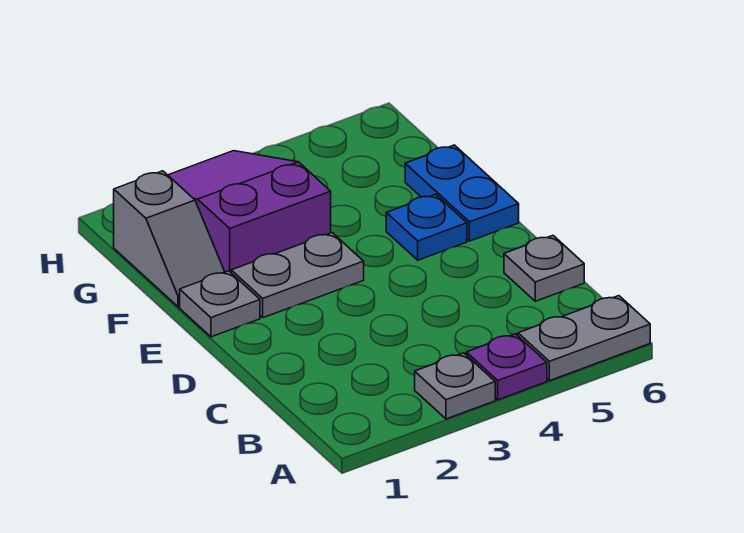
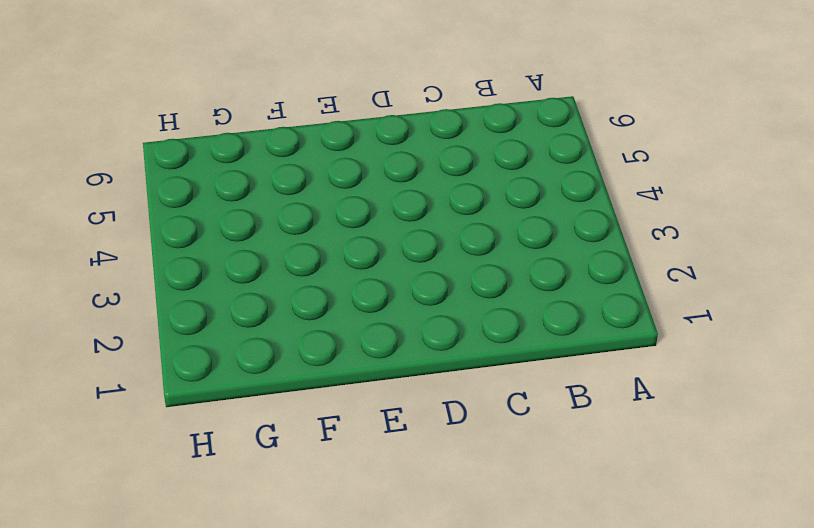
none -> grey 1x1 plate [415,353,495,419]
none -> purple 1x1 plate [466,334,547,400]

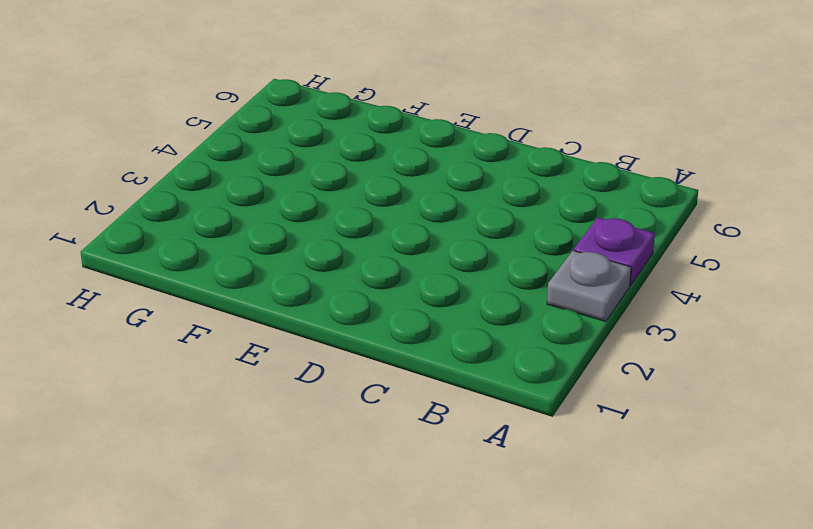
none -> grey 1x2 plate [518,296,650,381]
none -> grey 1x1 plate [504,236,584,301]

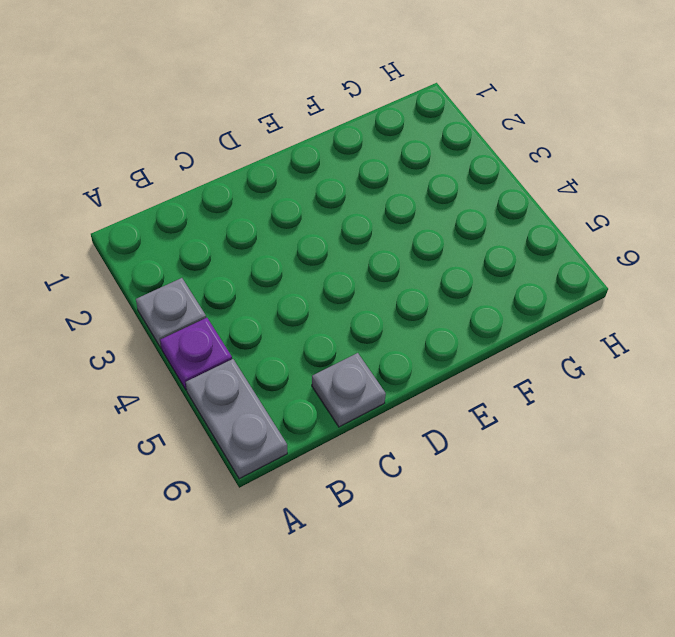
none -> grey 1x1 plate [180,271,260,337]
none -> grey 1x2 plate [231,233,364,318]

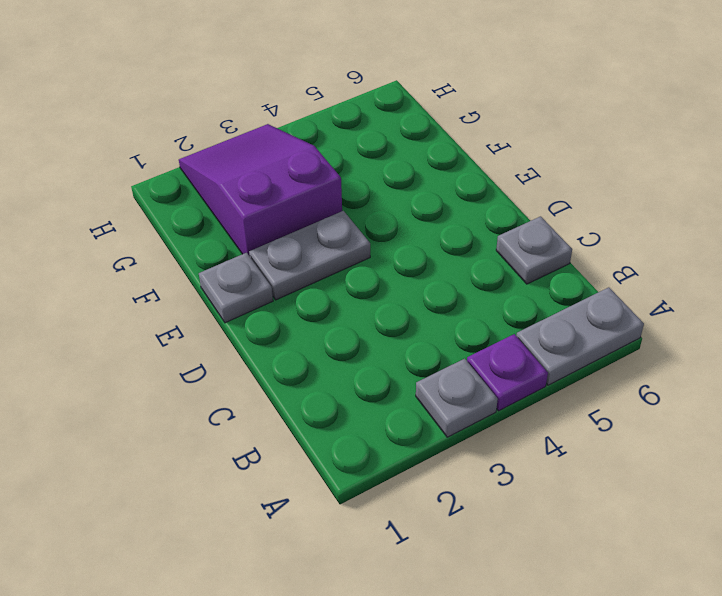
none -> blue 1x1 plate [386,194,467,260]
none -> blue 1x2 plate [405,145,519,241]

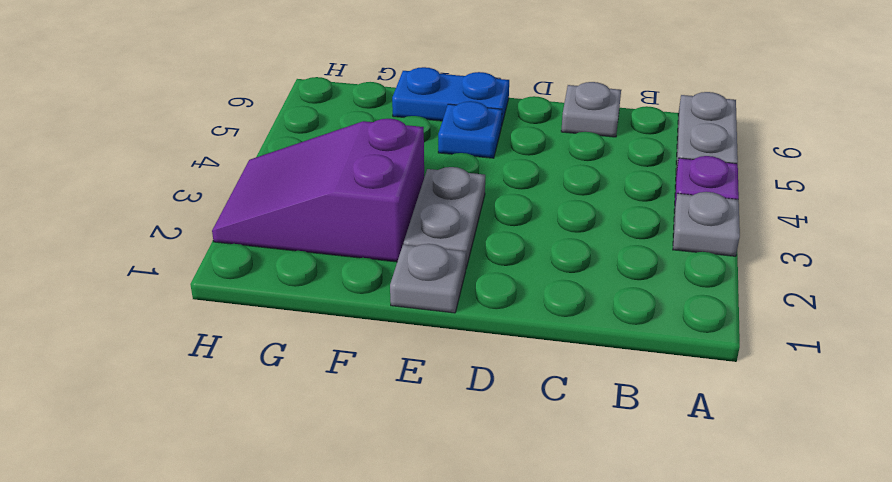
none -> grey 1x2 slope [114,171,225,307]

